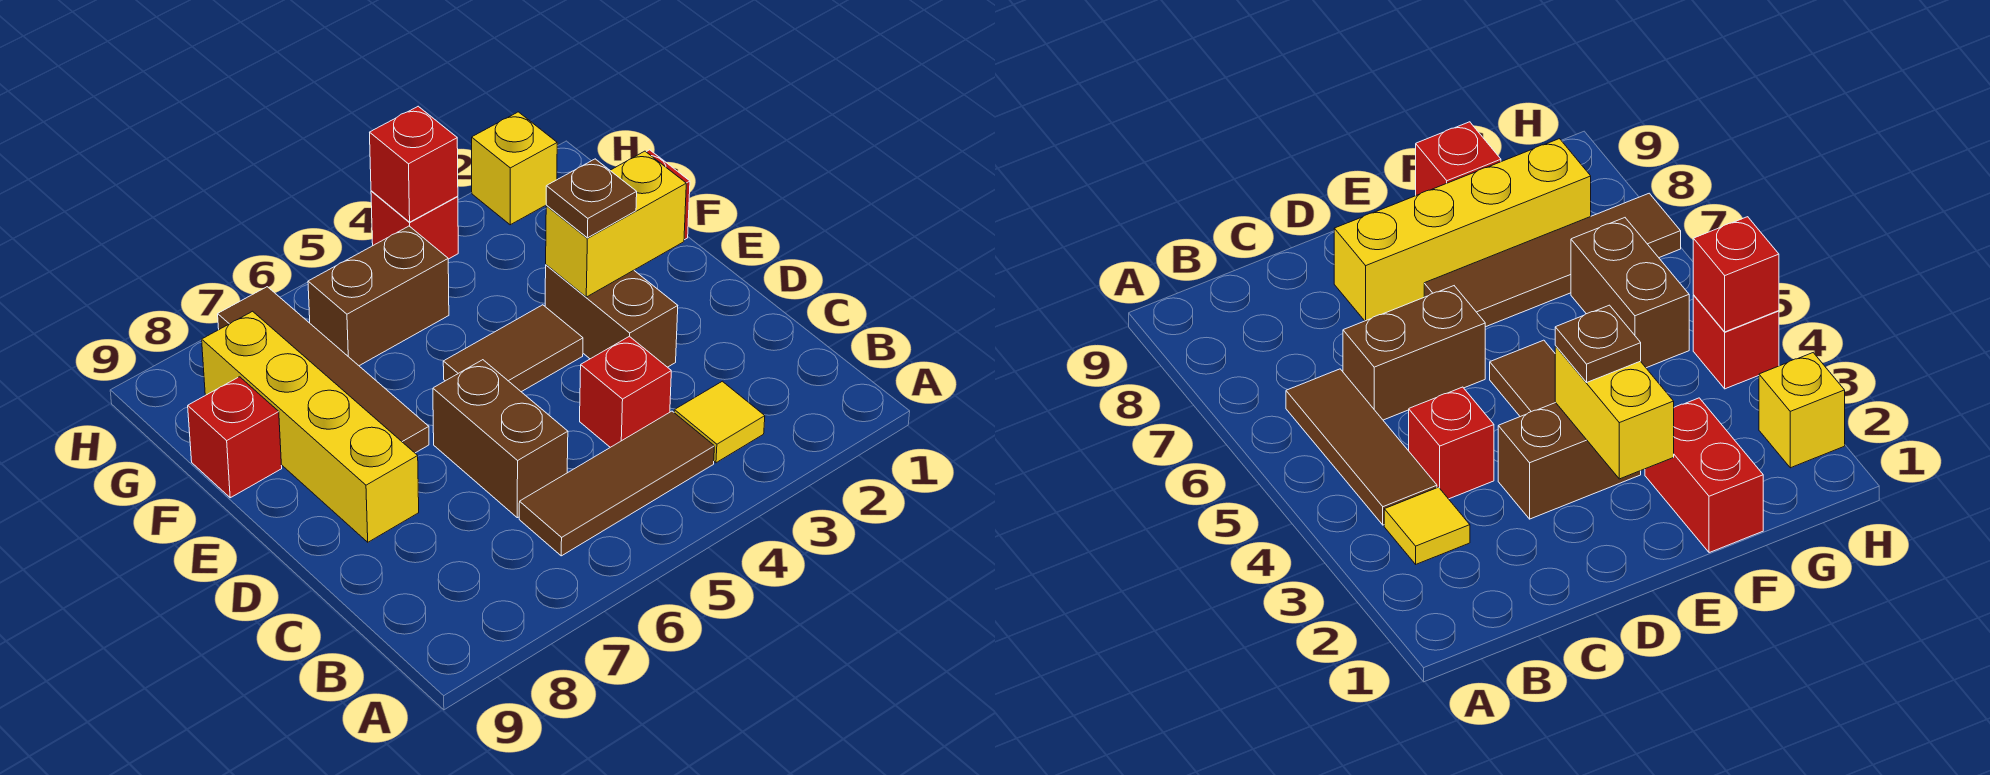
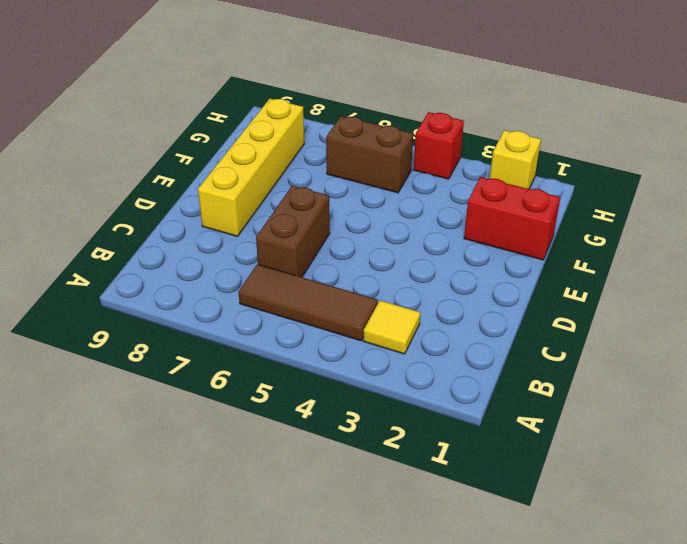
none -> red 1x1 brick [580,336,671,447]
none -> brown 1x2 brick [545,265,678,367]
none -> brown 1x2 tile [443,305,583,392]

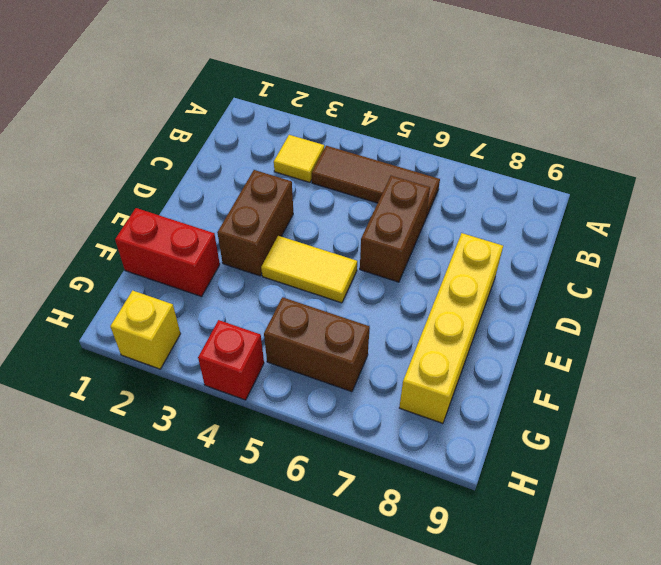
yellow 1x2 tile [261,236,357,303] -> brown 1x2 tile [443,305,583,392]
none -> red 1x1 brick [580,336,671,447]
none -> brown 1x4 tile [218,287,429,453]
none -> red 1x1 brick [188,377,282,498]

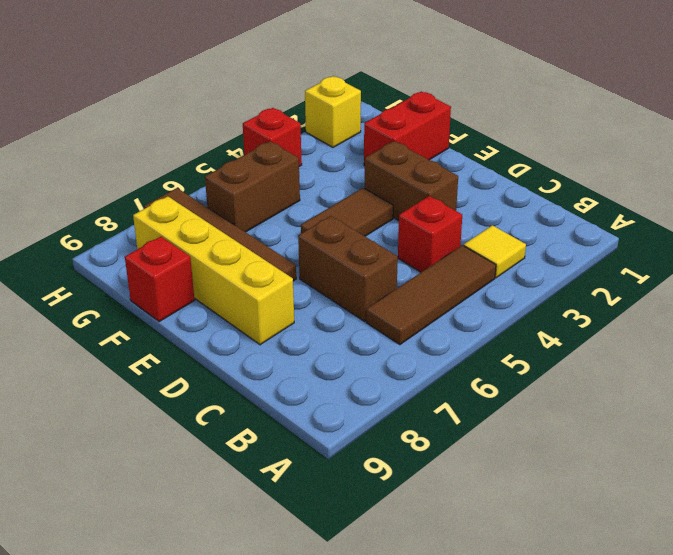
none -> yellow 1x2 brick [546,151,686,297]
none -> red 1x1 brick [370,106,458,222]
none -> brown 1x1 plate [546,159,637,238]

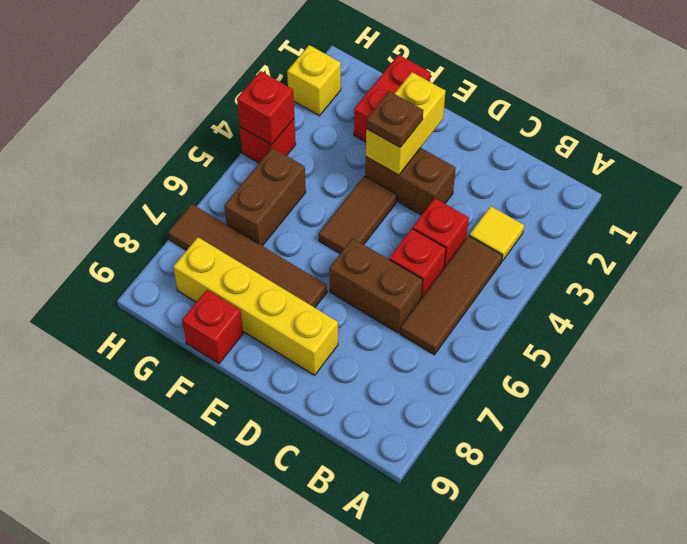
red 1x1 brick [389,229,446,299] -> none

